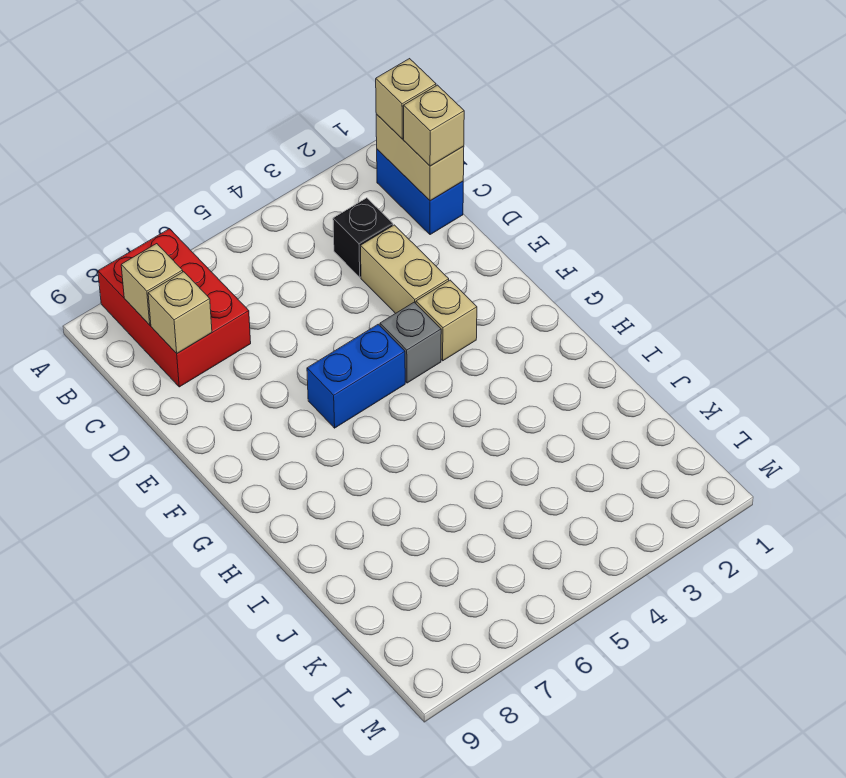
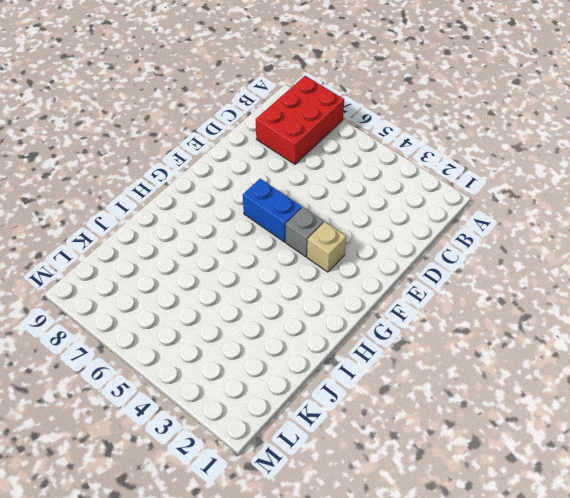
none -> blue 1x2 brick [377,149,463,235]
none -> black 1x1 brick [333,198,393,277]
none -> tan 1x2 brick [360,225,449,314]

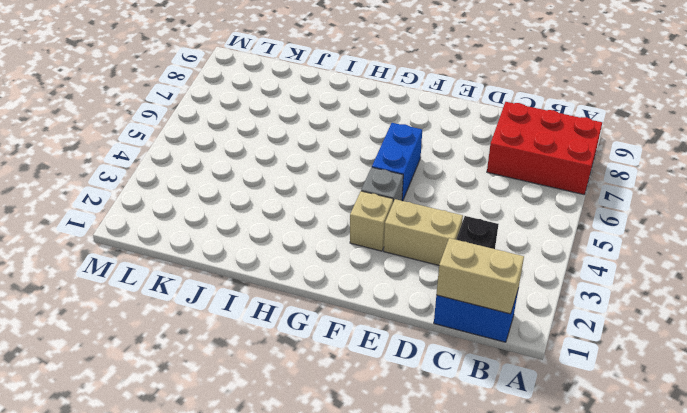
none -> tan 1x1 brick [121,244,183,325]
none -> tan 1x1 brick [148,272,212,354]
none -> tan 1x1 brick [376,59,436,139]

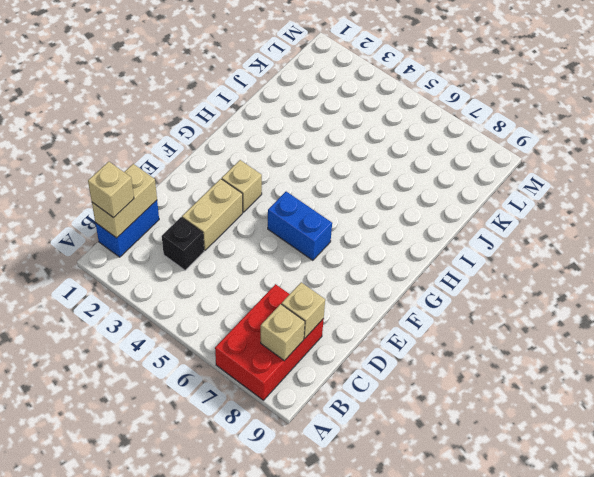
none -> grey 1x1 brick [380,302,441,383]
none -> tan 1x1 brick [403,85,464,166]

